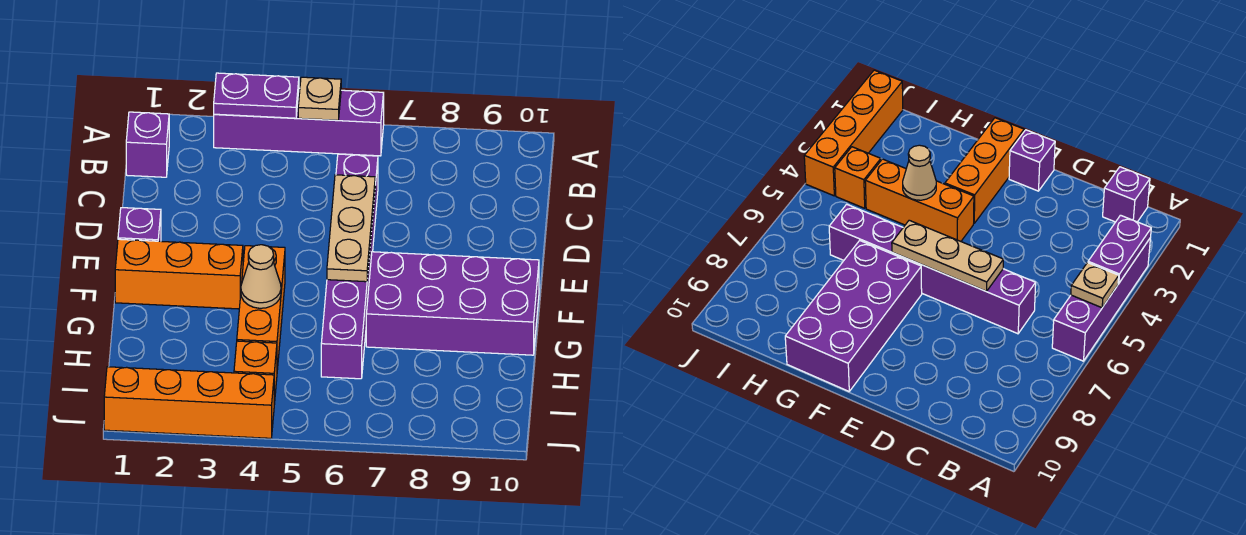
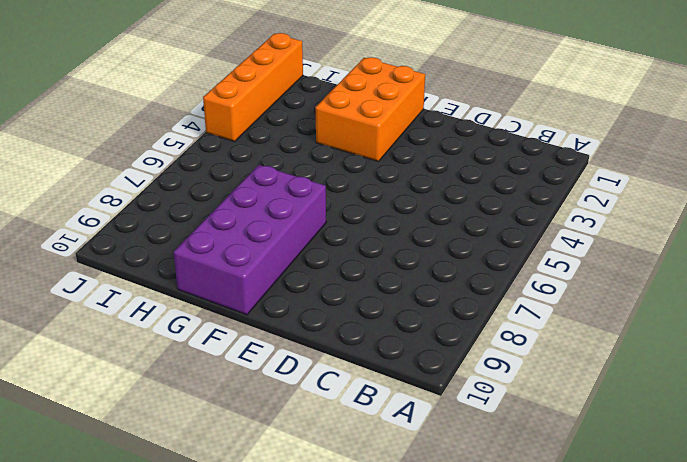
orange 2x3 brick [315,57,425,161] -> orange 1x3 brick [115,239,243,309]
none -> purple 1x4 brick [214,88,384,156]
none -> purple 1x1 brick [126,112,169,177]
none -> purple 1x6 brick [321,154,378,379]

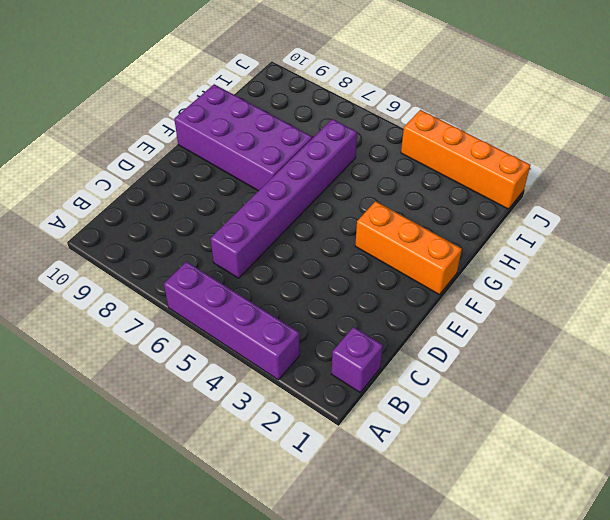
none -> purple 1x1 brick [118,208,161,241]
none -> orange 1x3 brick [237,246,285,370]
none -> orange 1x1 brick [234,341,277,404]

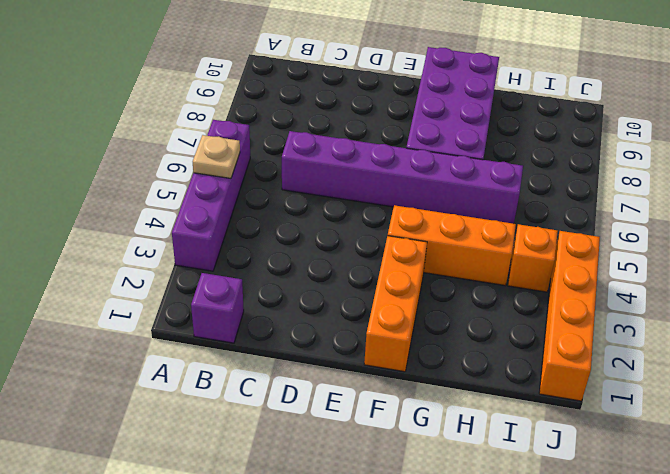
none -> purple 1x1 brick [118,208,161,241]
none -> purple 1x2 plate [214,73,299,118]
none -> tan 1x3 plate [327,175,375,282]

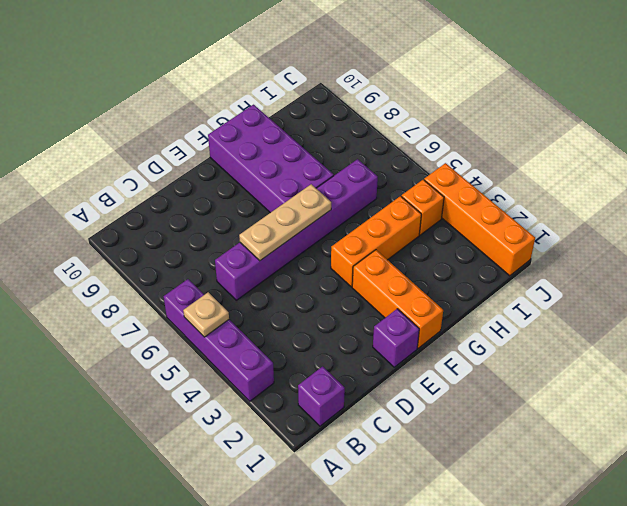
none -> purple 1x2 plate [214,73,299,118]
none -> tan 1x1 cone [241,245,281,308]

